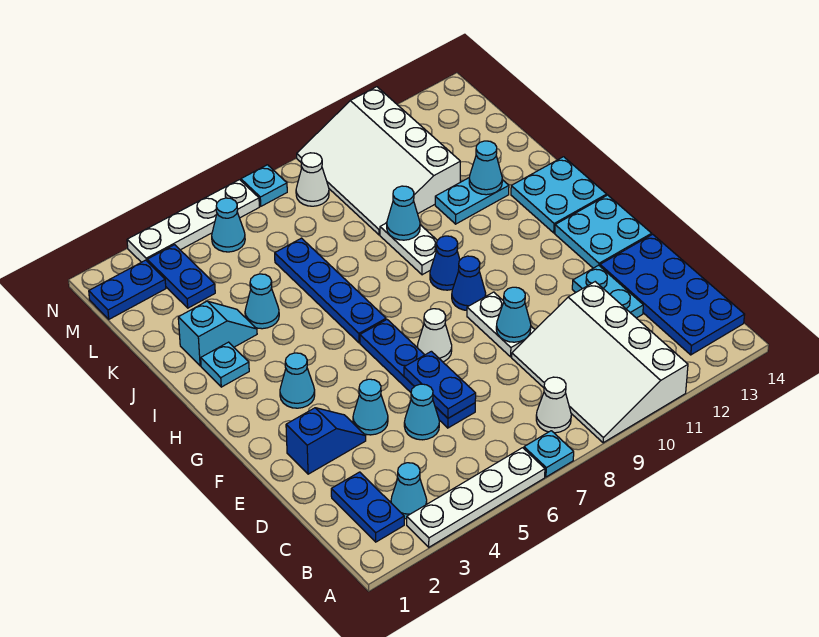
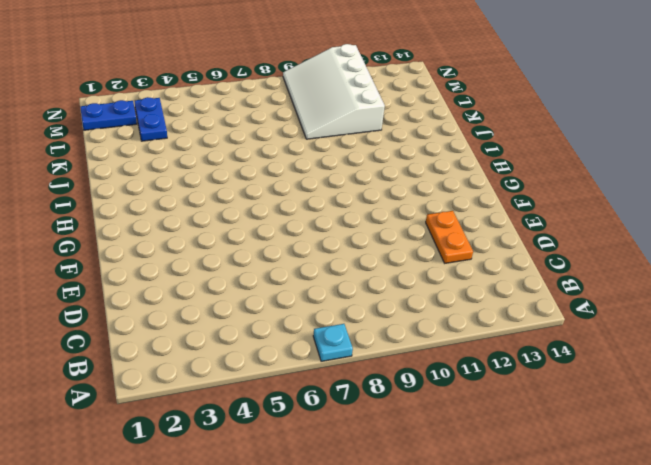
orange 1x2 plate [426,211,473,263] -> cyan 1x2 plate [572,265,643,318]
none -> white 1x4 plate [407,448,545,547]
none -> white 3x4 slope [512,282,688,443]
none -> blue 1x2 plate [331,472,404,542]
none -> cyan 1x1 cone [391,463,427,519]

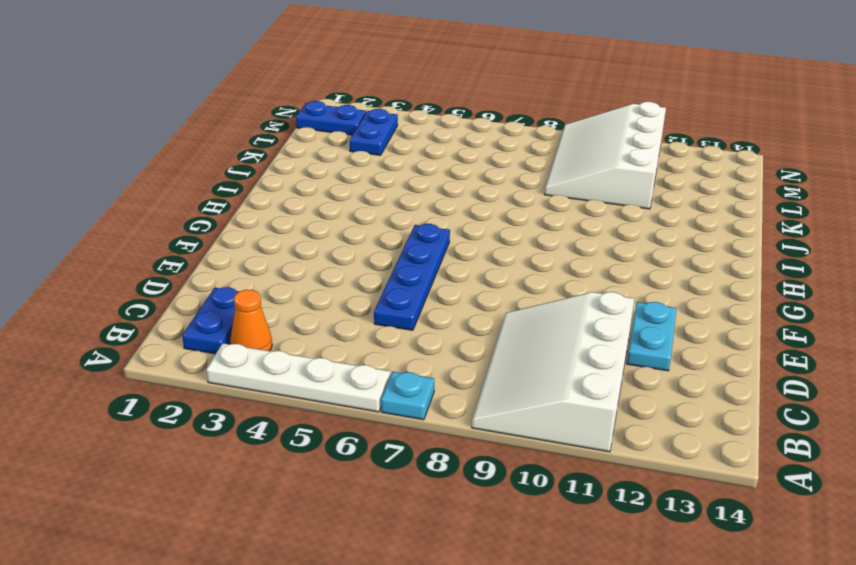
orange 1x1 cone [230,290,272,351] -> cyan 1x1 cone [391,463,427,519]
none -> white 1x1 cone [536,377,571,433]
none -> blue 2x4 plate [600,234,745,355]
none -> cyan 1x1 cone [404,384,439,440]
none -> blue 1x2 slope [286,408,366,474]

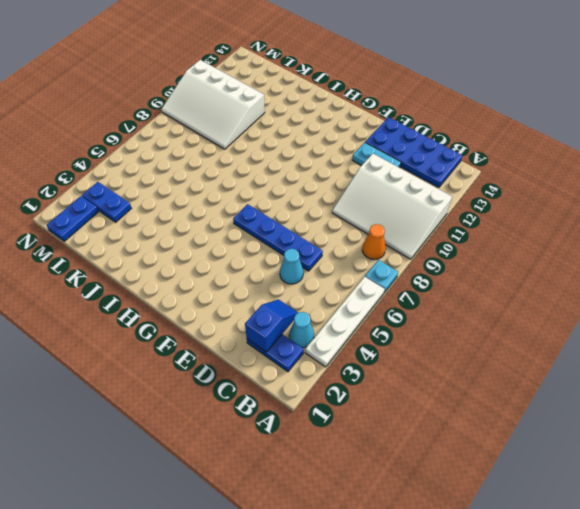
orange 1x1 cone [362,224,386,259] -> white 1x1 cone [536,377,571,433]
blue 1x2 slope [245,299,298,352] -> blue 1x2 slope moved to [286,408,366,474]
none -> cyan 1x1 cone [353,379,388,435]
none -> white 1x2 plate [467,292,535,357]
none -> white 1x1 cone [417,309,452,362]
none -> cyan 2x2 plate [555,195,652,268]

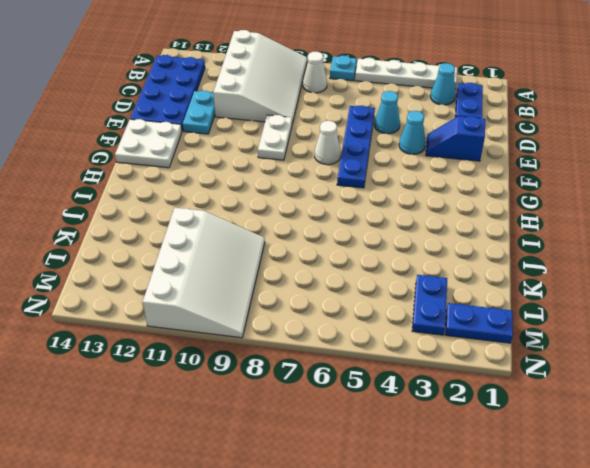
white 2x2 plate [115,119,182,168] -> cyan 2x2 plate [555,195,652,268]
none -> cyan 1x1 cone [280,353,315,408]
none -> blue 1x1 cone [452,256,486,310]
none -> blue 1x4 plate [275,238,386,343]
none -> blue 1x1 cone [430,236,460,290]

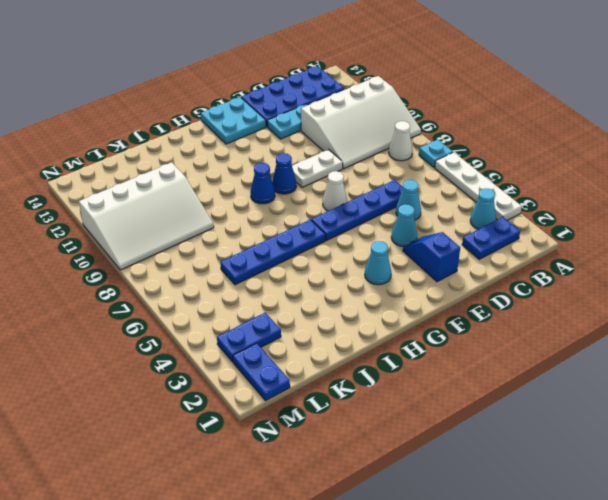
none -> cyan 2x2 plate [511,157,607,233]
none -> cyan 1x1 plate [201,342,249,387]
none -> white 1x2 plate [380,223,437,275]
none -> cyan 1x2 slope [178,301,257,366]

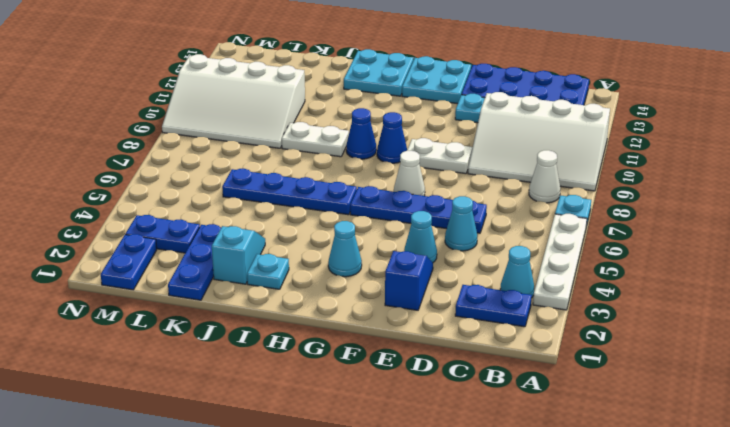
blue 1x3 plate [168,224,221,300] -> none
none -> cyan 1x1 cone [245,274,279,329]
none -> cyan 1x2 plate [435,178,509,224]
none -> cyan 1x1 cone [212,198,245,252]
none -> white 1x1 cone [296,153,329,206]

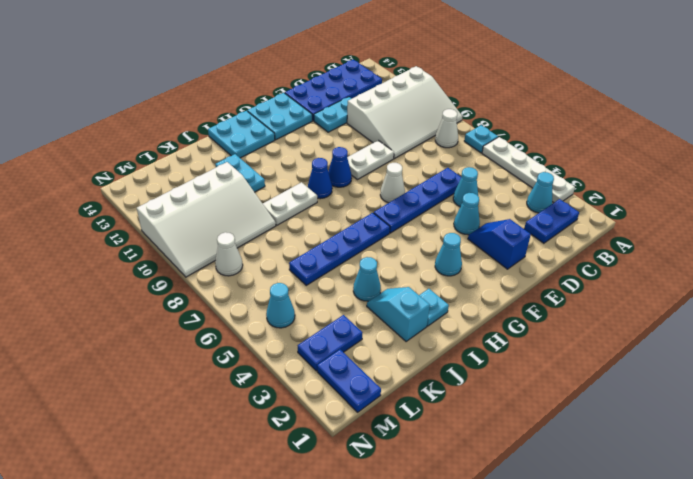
none -> white 1x4 plate [127,180,259,262]
none -> cyan 1x1 plate [241,165,287,206]
none -> blue 1x2 plate [404,351,476,418]
none -> cyan 1x1 cone [496,287,531,342]

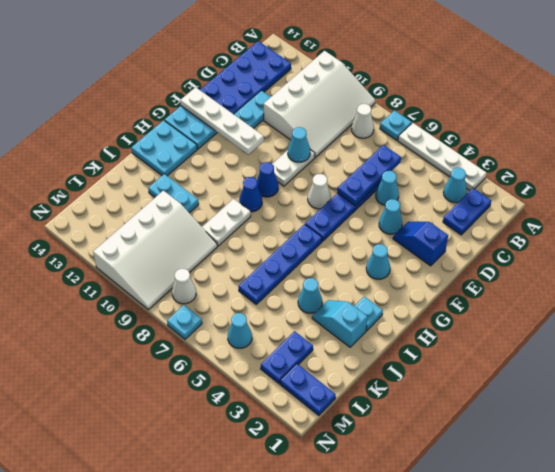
blue 1x3 plate [337,145,401,205] -> blue 1x2 plate [404,351,476,418]
white 1x4 plate [180,87,264,155] -> white 1x4 plate moved to [127,180,259,262]
none -> cyan 1x1 cone [387,186,420,240]
none -> cyan 1x1 cone [469,141,502,195]

